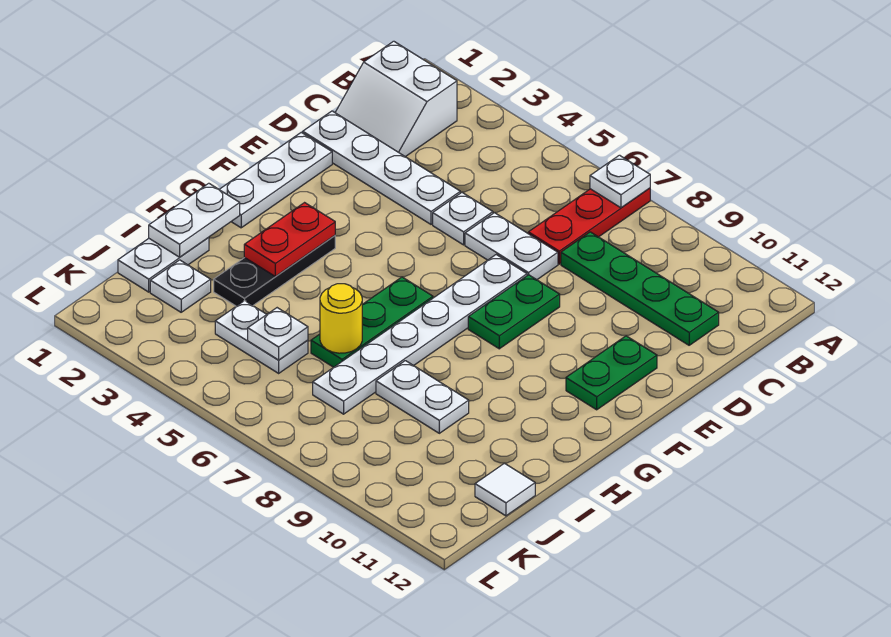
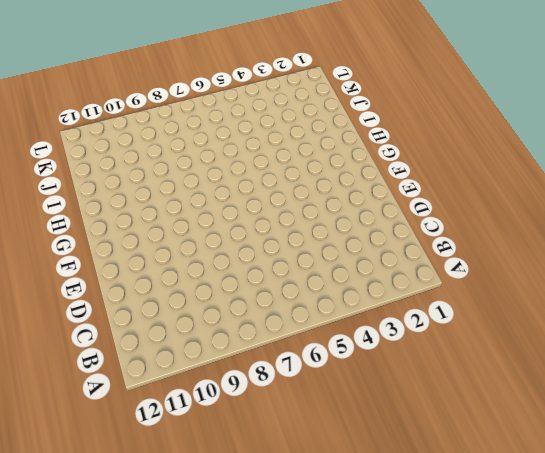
none -> red 1x3 plate [528,188,650,264]
none -> white 2x2 slope [335,41,457,157]
none -> green 1x4 plate [561,232,719,345]

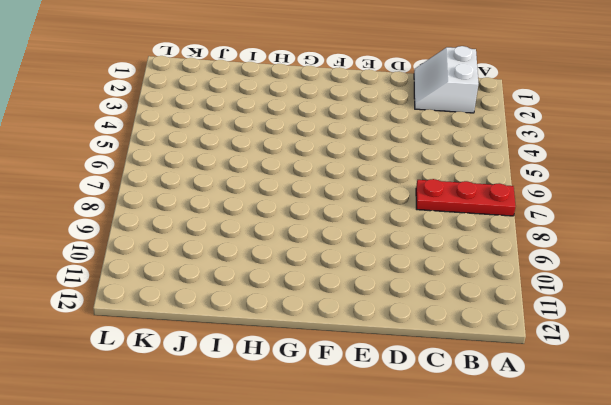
none -> green 1x4 plate [561,232,719,345]
none -> white 1x4 plate [303,111,460,224]
none -> white 1x1 plate [433,193,493,245]

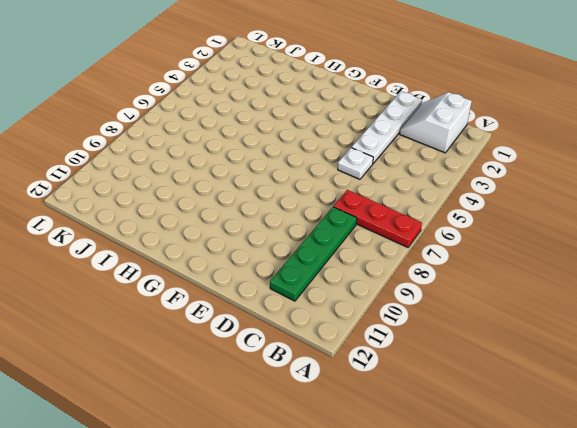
none -> white 1x2 plate [465,213,558,280]
none -> white 1x3 plate [219,132,332,228]
none -> white 1x6 plate [313,255,527,414]

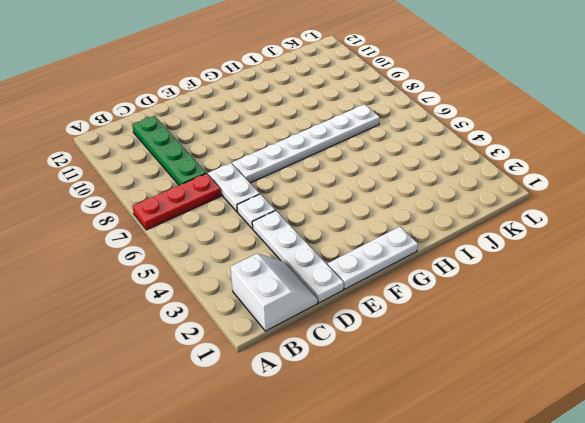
none -> green 1x2 plate [468,275,560,349]
none -> green 1x2 plate [566,336,657,410]
none -> black 1x3 plate [214,236,335,306]

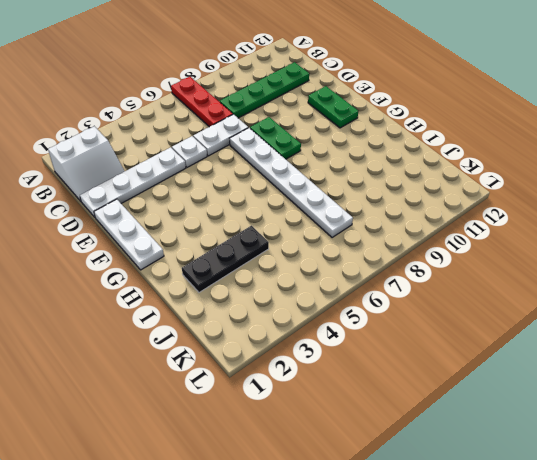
black 1x3 plate [182,226,269,292] -> black 1x3 plate turned to [214,236,335,306]
none -> green 1x3 plate [311,277,433,367]
none -> white 1x2 plate [118,237,209,292]
none -> white 1x2 plate [376,361,469,433]

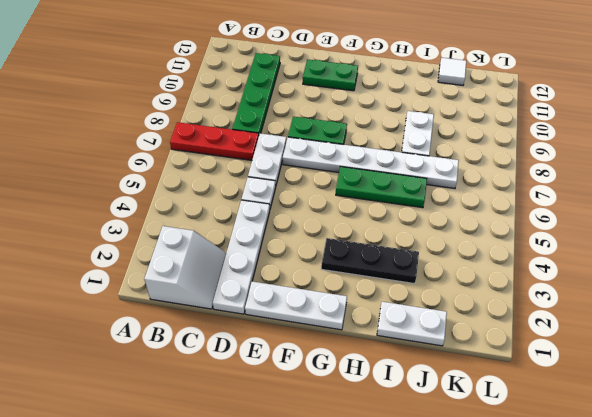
none -> white 1x1 plate [150,260,211,312]
none -> white 1x2 plate [215,301,308,373]
none -> white 1x1 plate [590,155,650,208]

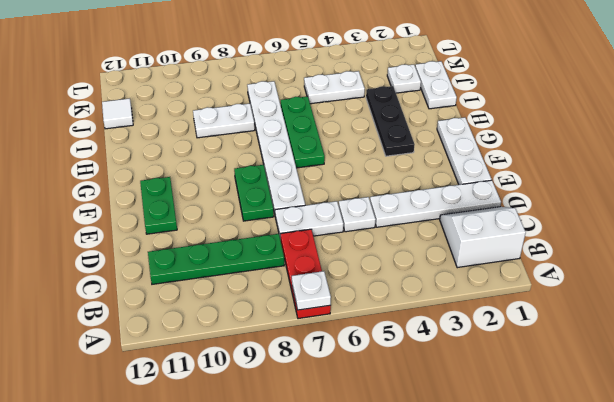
none -> red 1x2 plate [244,203,335,277]
none -> white 1x2 plate [149,183,240,257]
none -> yellow 1x1 round brick [320,284,362,353]

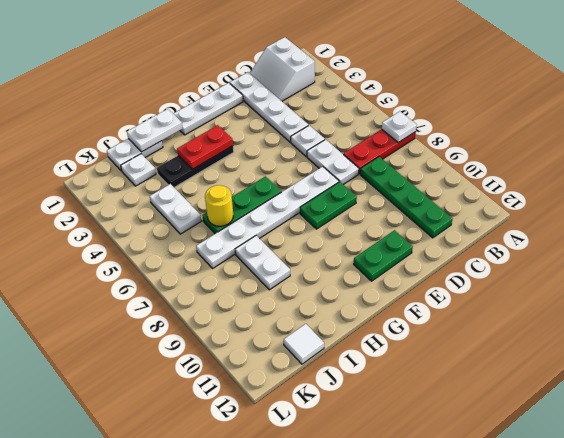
none -> white 1x1 plate [248,308,308,360]

